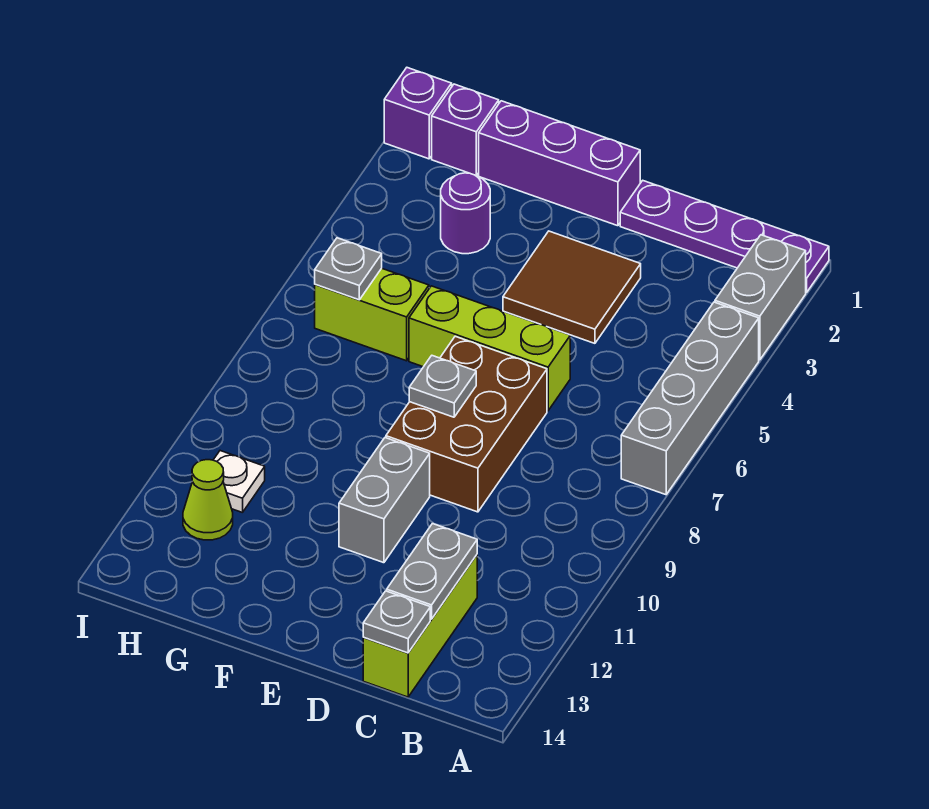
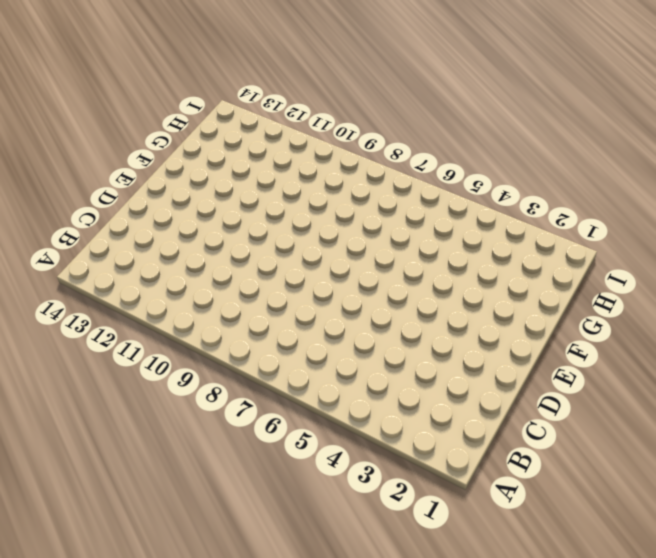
none -> purple 1x4 plate [620,180,829,293]
none -> grey 1x2 brick [715,235,806,360]
none -> grey 1x4 brick [621,302,759,495]

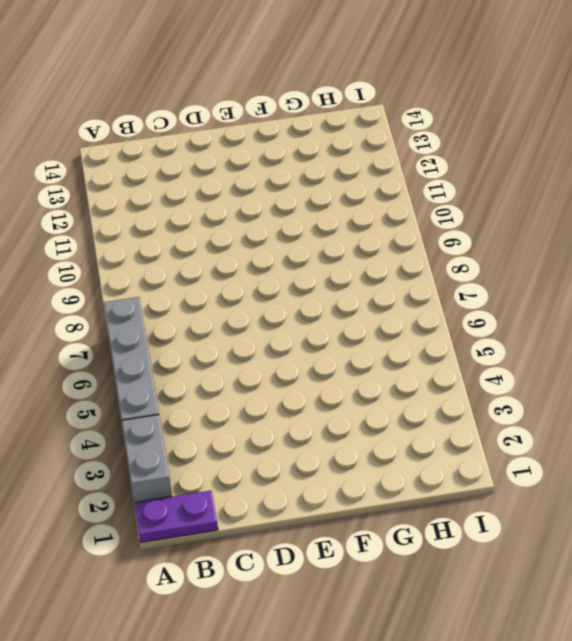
purple 1x2 plate [134,490,218,542] -> purple 1x4 plate [620,180,829,293]
none -> lime 1x3 brick [363,555,477,697]
none -> brown 2x2 tile [503,231,641,343]
none -> lime 1x3 brick [409,286,570,411]

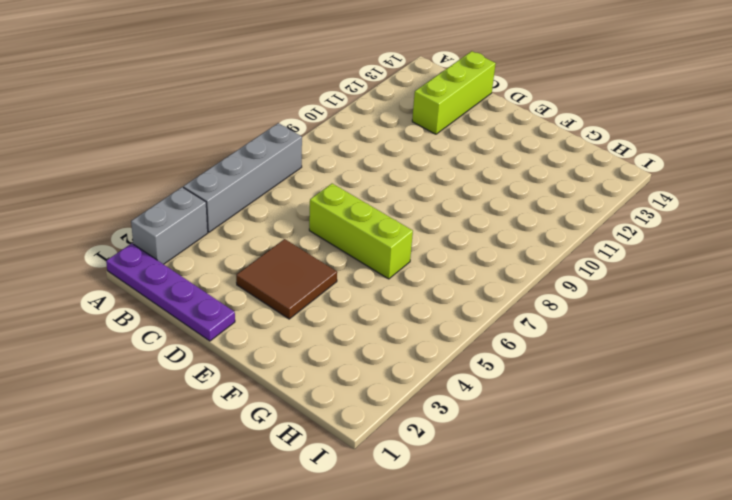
none -> brown 2x3 brick [386,336,547,512]
none -> purple 1x3 brick [479,101,640,226]
none -> grey 1x2 brick [339,438,430,563]

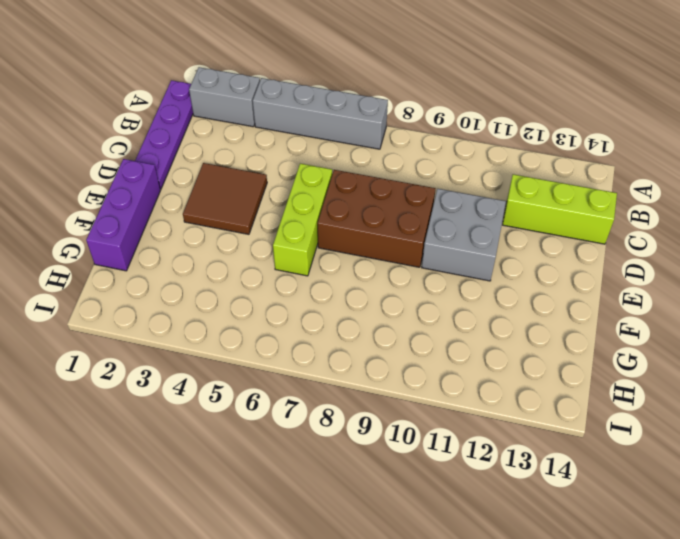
grey 2x2 brick [422,189,506,281] -> grey 1x2 brick [339,438,430,563]
none -> purple 1x1 round brick [441,173,490,254]
none -> lime 1x2 brick [315,268,429,361]
none -> purple 1x1 brick [432,84,499,176]

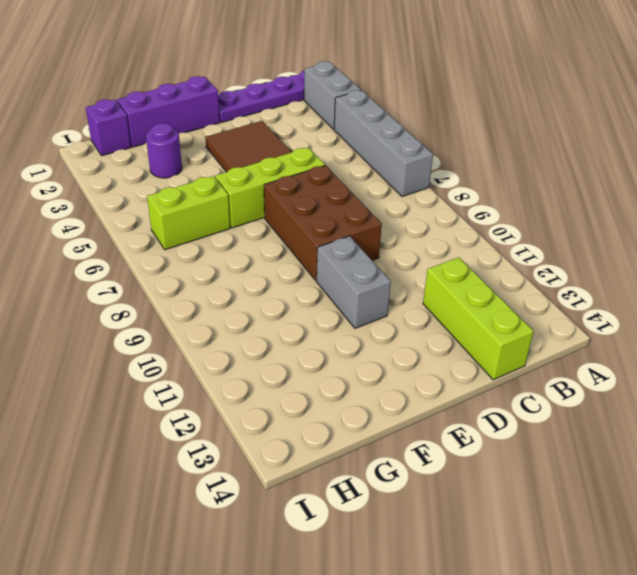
none -> white 1x1 plate [214,451,265,513]
none -> lime 1x1 cone [183,460,233,540]
none -> purple 1x1 brick [384,68,452,159]

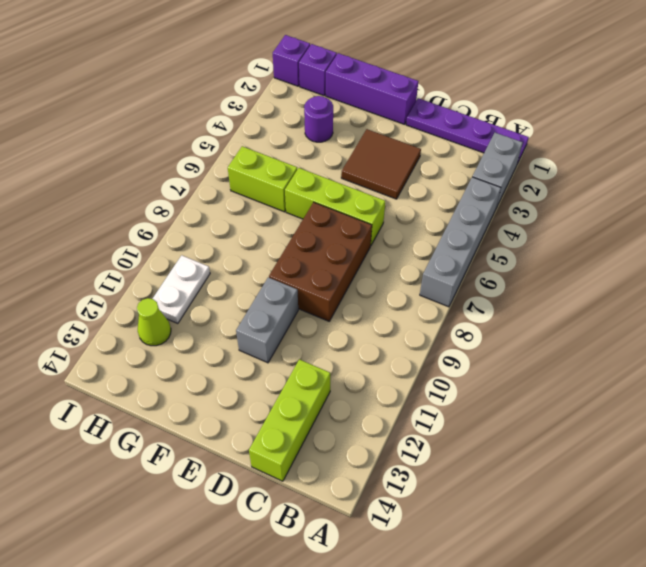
white 1x2 plate [153,255,210,324] -> white 1x1 plate [214,451,265,513]
none -> grey 1x2 plate [387,524,477,619]
none -> grey 1x1 plate [363,591,430,653]
none -> grey 1x1 plate [409,356,476,417]

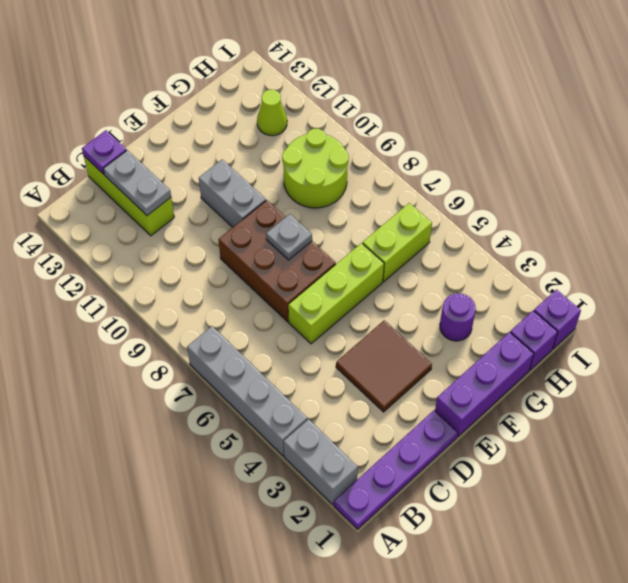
purple 1x1 plate [82,130,127,174] -> grey 1x1 plate [363,591,430,653]
lime 2x2 round brick [282,129,349,208] -> none
none -> white 1x1 plate [214,451,265,513]
none -> grey 1x1 plate [315,238,382,300]

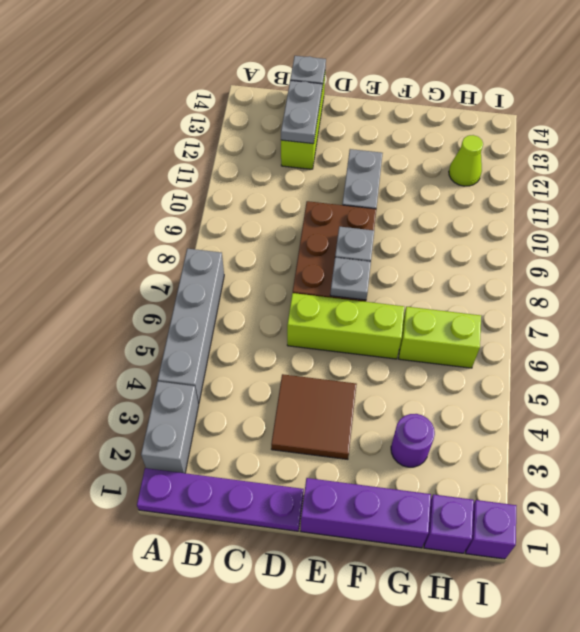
grey 1x1 plate [330,258,371,300] -> grey 1x1 plate moved to [315,238,382,300]
none -> white 1x1 plate [214,451,265,513]

